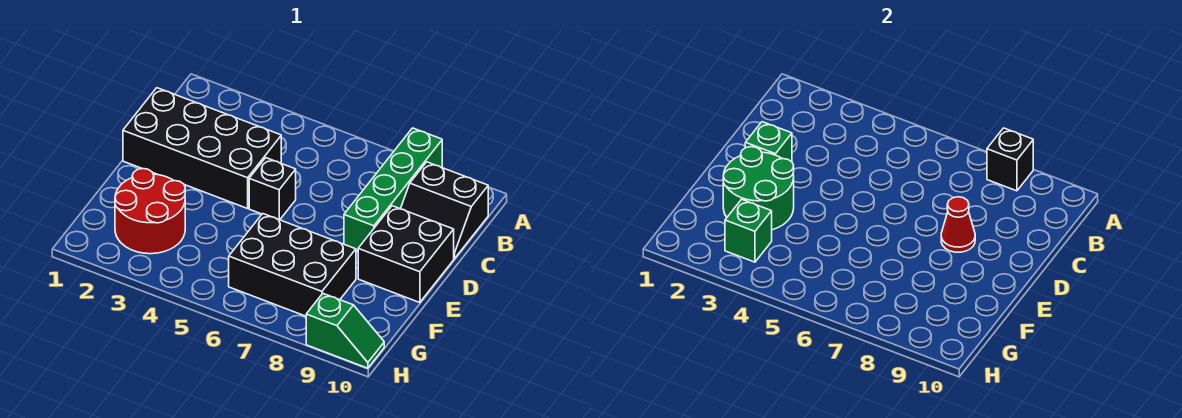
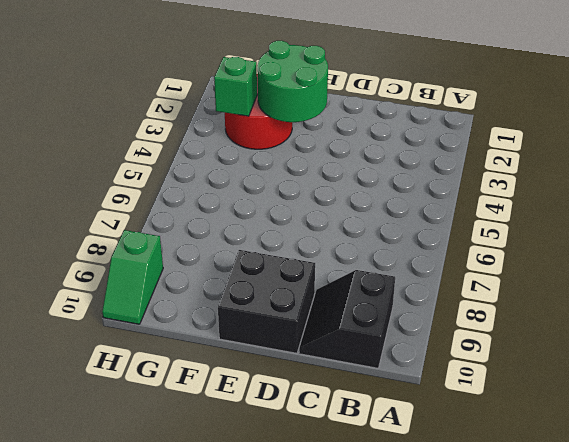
none -> green 1x4 brick [344,128,442,250]
none -> black 2x4 brick [123,88,281,208]
none -> black 1x1 brick [249,158,296,220]

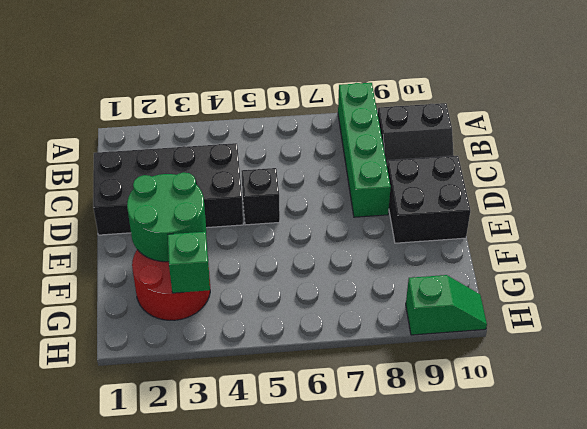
none -> black 2x3 brick [229,214,356,316]
none -> black 1x1 brick [987,128,1033,191]
none -> green 1x1 brick [745,122,792,162]

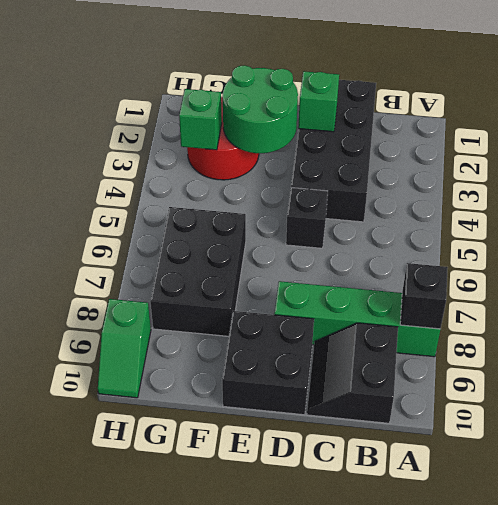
none -> red 1x1 cone [941,197,975,252]

